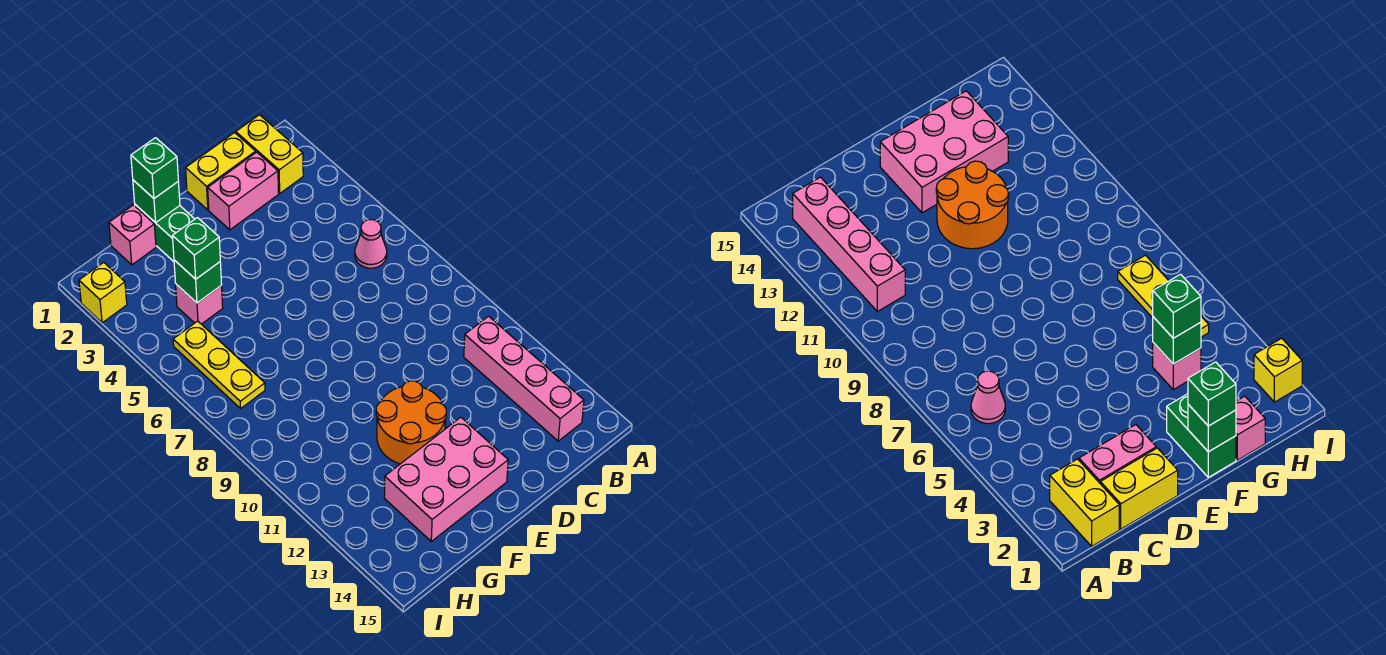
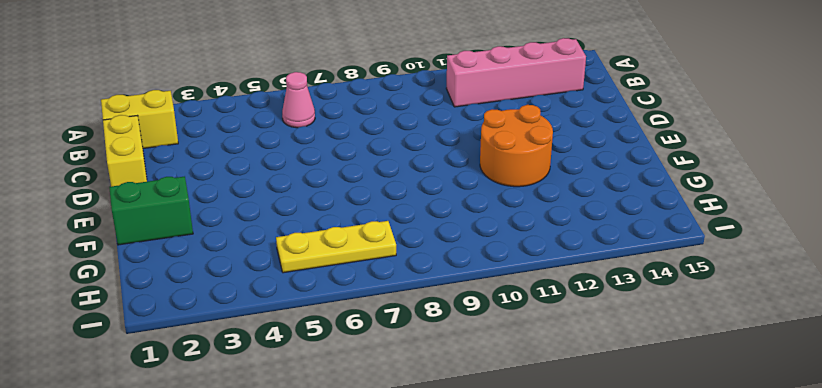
none -> pink 1x2 brick [208,152,279,230]
none -> pink 2x3 brick [384,417,508,541]
none -> pink 1x1 brick [109,205,156,265]

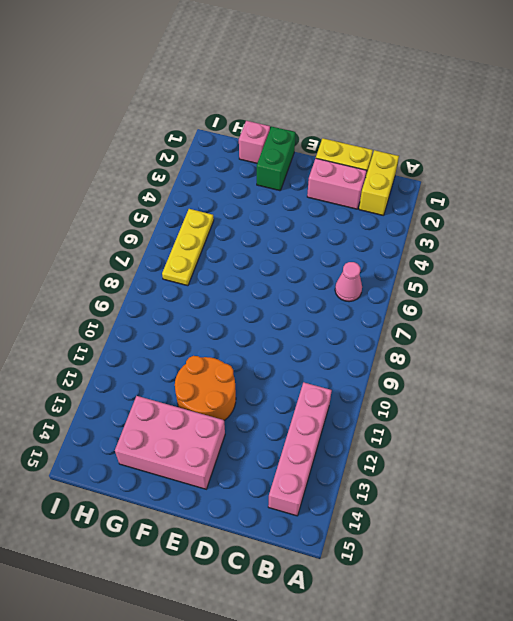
none -> pink 1x1 brick [176,284,223,324]
none -> yellow 1x1 brick [79,262,127,323]
none -> green 1x1 brick [133,180,180,223]

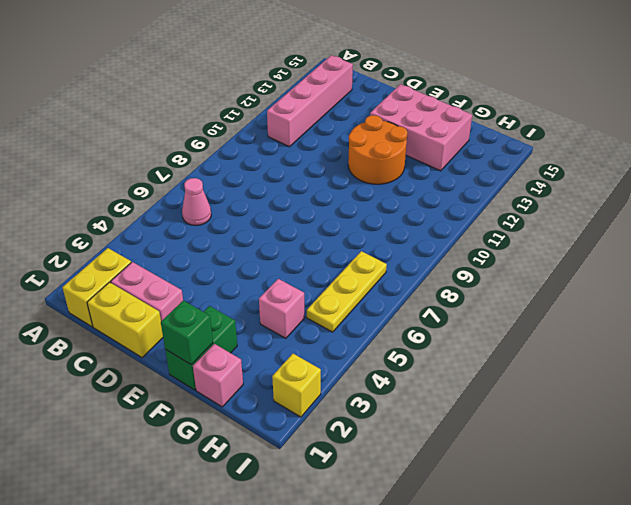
none -> green 1x1 brick [174,260,222,303]
none -> green 1x1 brick [131,138,178,198]
none -> green 1x1 brick [173,218,220,279]

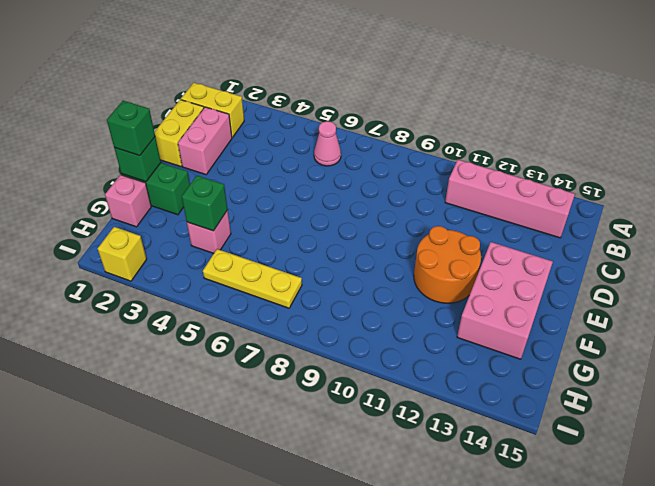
none -> green 1x1 brick [173,218,220,279]

